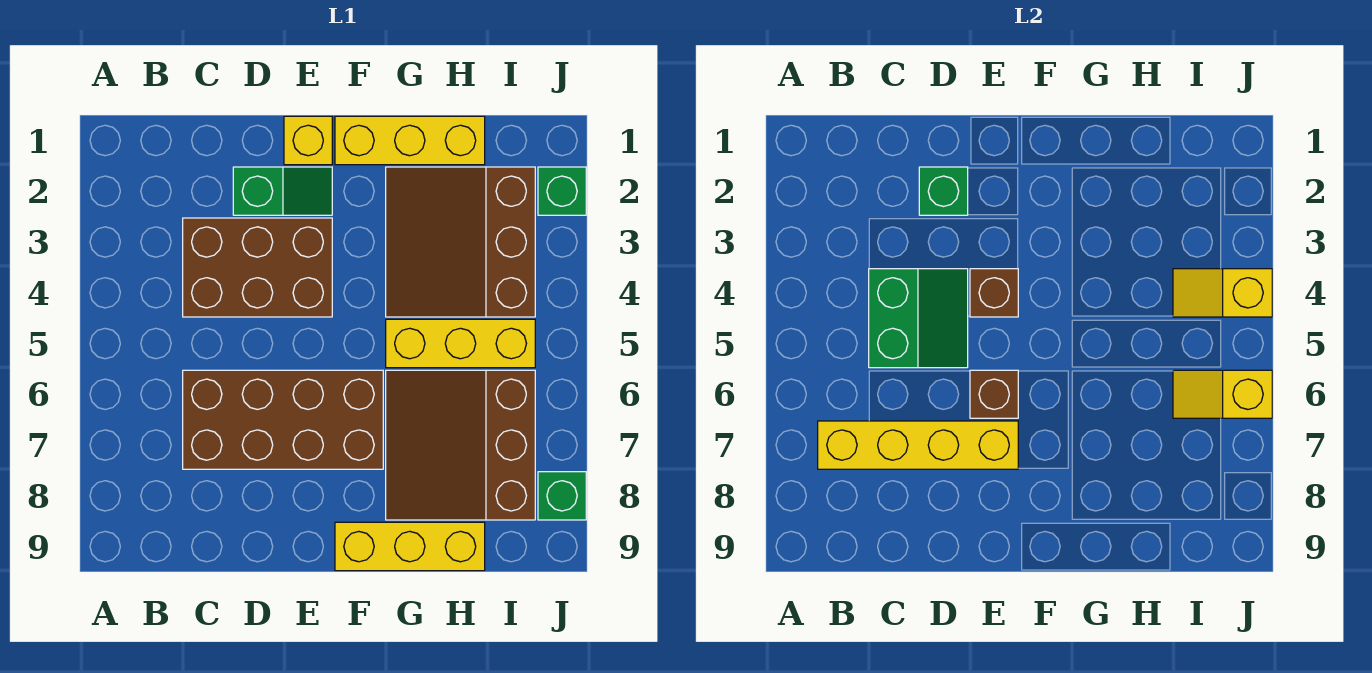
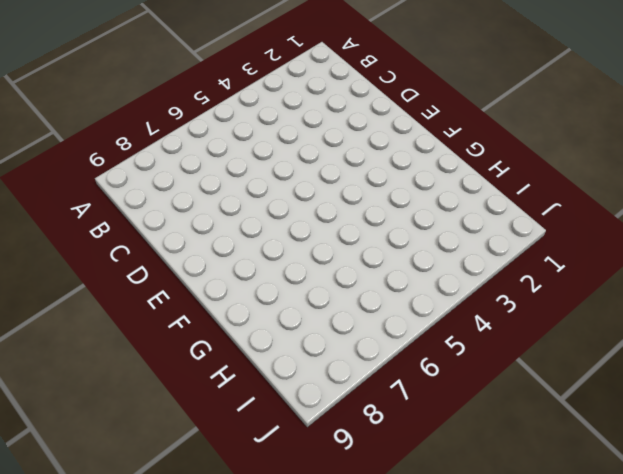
none -> brown 2x3 brick [183,218,332,317]
none -> brown 2x4 brick [183,370,383,469]
none -> green 1x2 slope [233,167,332,215]

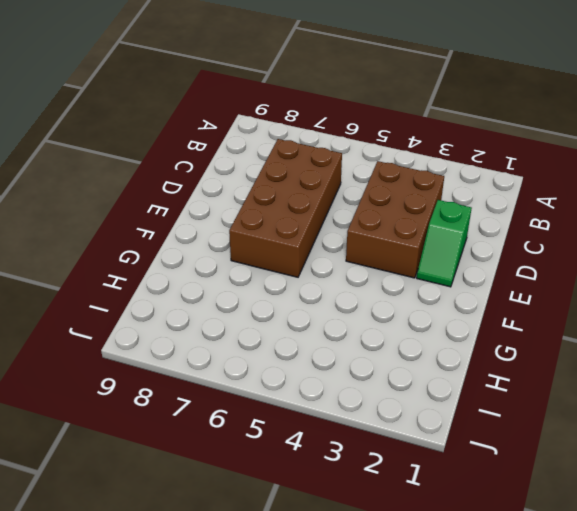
none -> yellow 1x1 brick [284,116,332,165]
none -> yellow 1x3 brick [335,116,485,165]
none -> yellow 1x3 brick [335,522,485,571]

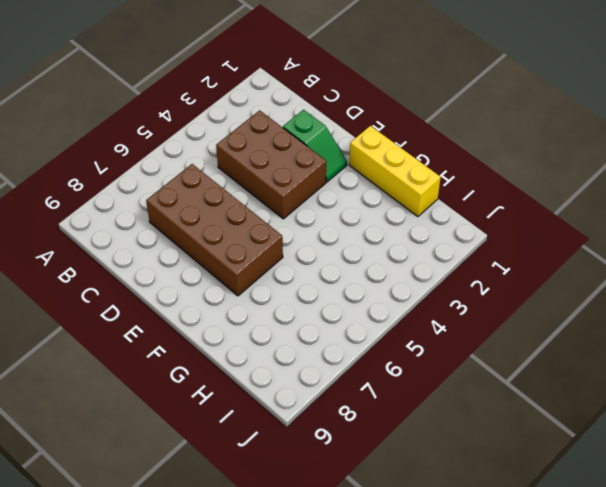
none -> yellow 1x1 brick [284,116,332,165]
none -> yellow 1x3 brick [335,522,485,571]
none -> brown 3x3 slope [386,167,535,317]

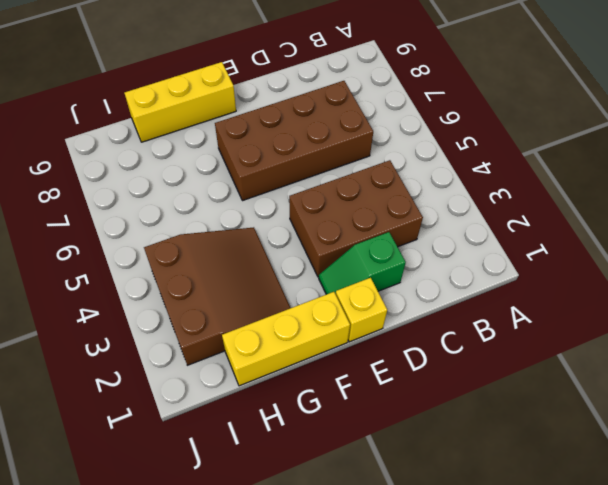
none -> yellow 1x3 brick [386,319,535,368]
none -> brown 3x3 slope [386,370,535,520]
none -> green 1x1 brick [538,167,586,215]

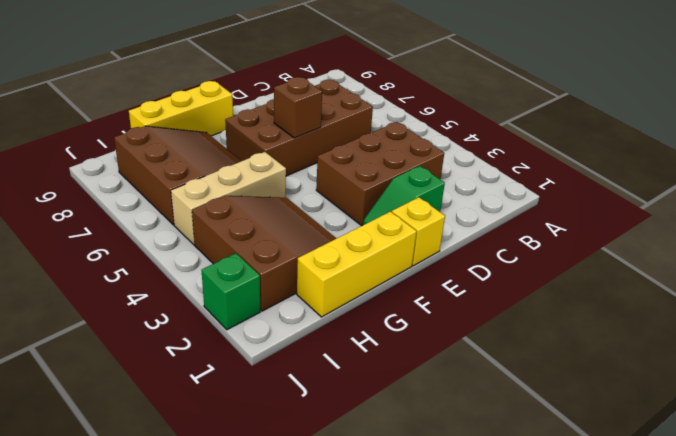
tan 1x3 brick [171,152,286,245] -> yellow 1x3 brick [386,319,535,368]
none -> green 1x1 brick [538,472,586,520]
none -> yellow 1x4 brick [818,421,1018,469]
none -> green 2x2 slope [869,269,968,368]

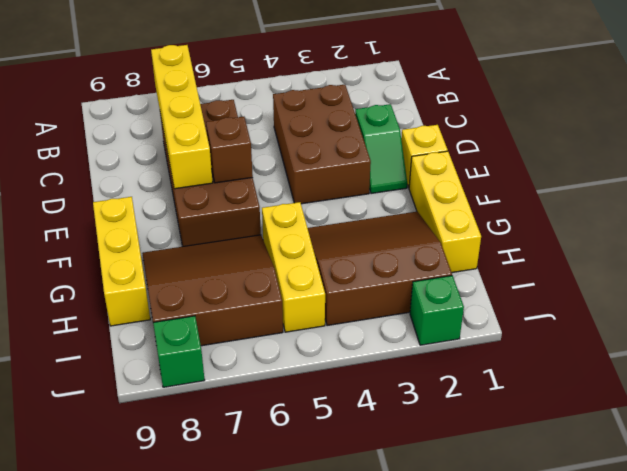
none -> green 2x2 slope [869,269,968,368]
none -> green 1x1 brick [919,167,968,215]
none -> brown 1x1 brick [970,269,1018,317]

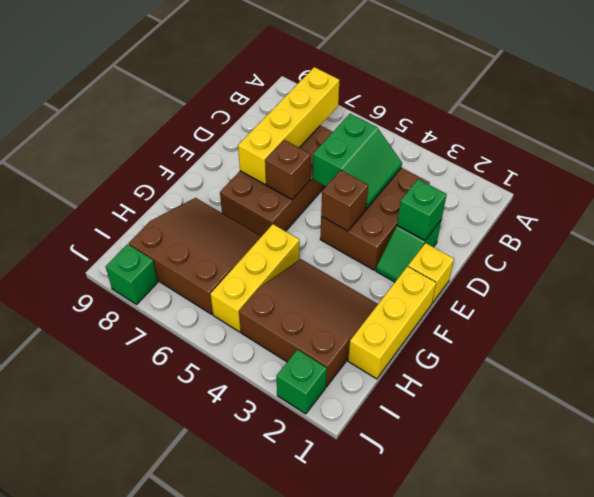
green 2x2 slope [313,114,402,209] -> green 2x2 slope turned to [869,269,968,368]
none -> yellow 1x3 brick [335,522,485,571]
none -> yellow 1x2 slope [1173,269,1272,317]
none -> yellow 1x2 slope [1173,370,1272,418]

